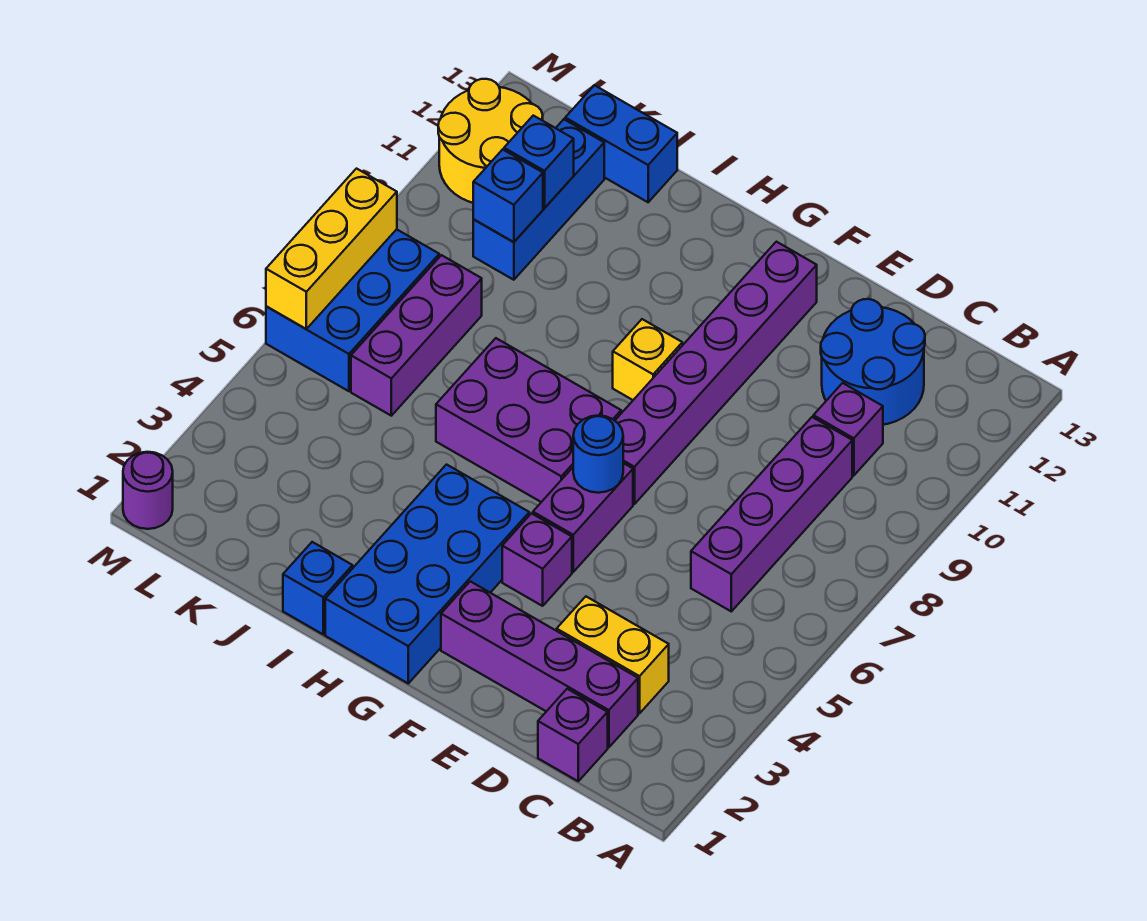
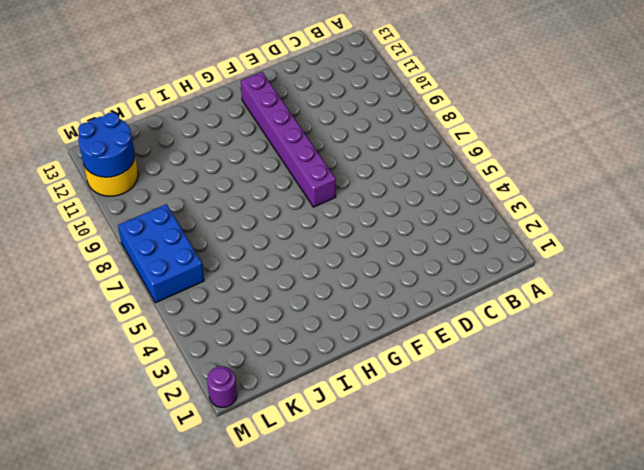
blue 2x2 round brick [78,112,135,177] -> blue 2x2 round brick moved to [821,299,925,425]
none -> purple 1x1 brick [538,689,608,781]
none -> purple 1x4 brick [441,581,638,747]
none -> yellow 1x2 brick [557,597,669,713]

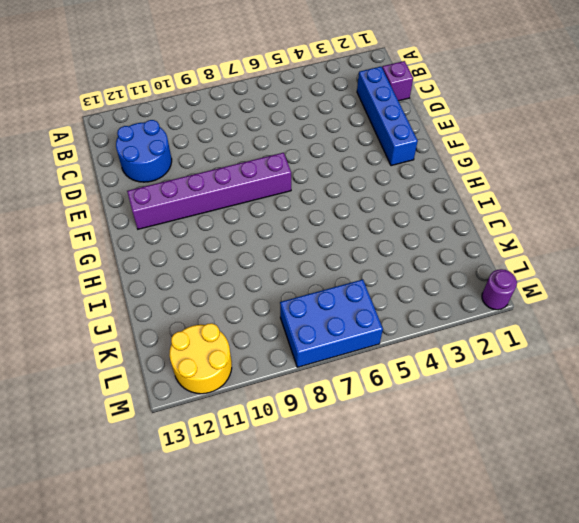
blue 1x4 brick [357,67,418,166] -> purple 1x4 brick [441,581,638,747]
none -> yellow 1x2 brick [557,597,669,713]
none -> purple 1x4 brick [691,417,852,611]
none -> purple 1x1 brick [813,383,883,476]

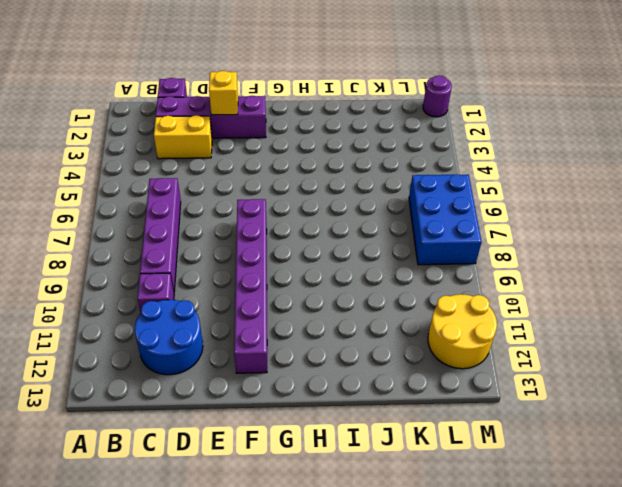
yellow 1x1 brick [209,71,238,115] -> yellow 1x1 brick moved to [613,319,682,400]
none -> purple 1x1 brick [502,514,572,606]
none -> purple 1x2 brick [533,463,633,572]
none -> blue 2x4 brick [325,465,529,683]

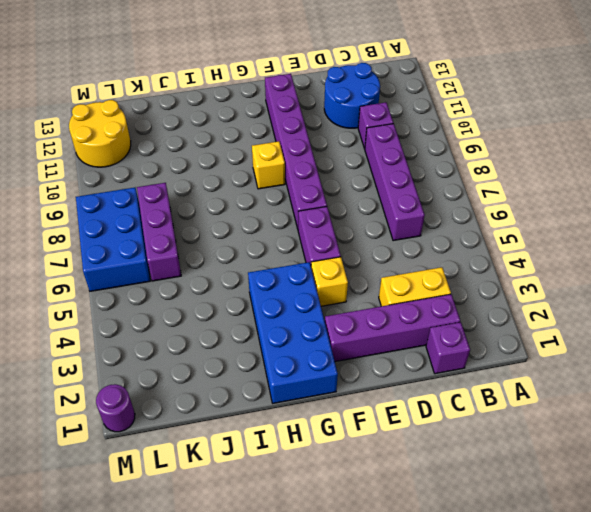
yellow 1x1 brick [311,257,348,306] -> purple 1x1 brick [502,514,572,606]
none -> purple 2x3 brick [436,338,621,502]
none -> blue 1x1 brick [283,542,353,634]
none -> blue 1x2 brick [565,85,677,202]

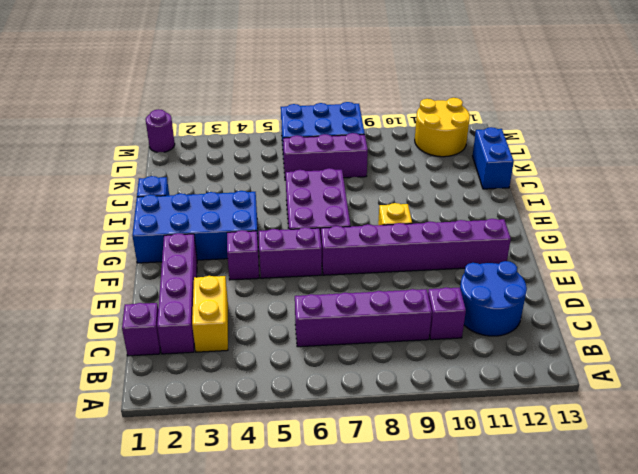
none -> blue 1x3 brick [473,119,604,280]
none -> blue 1x1 round brick [573,415,623,493]
none -> blue 1x1 brick [473,149,543,242]

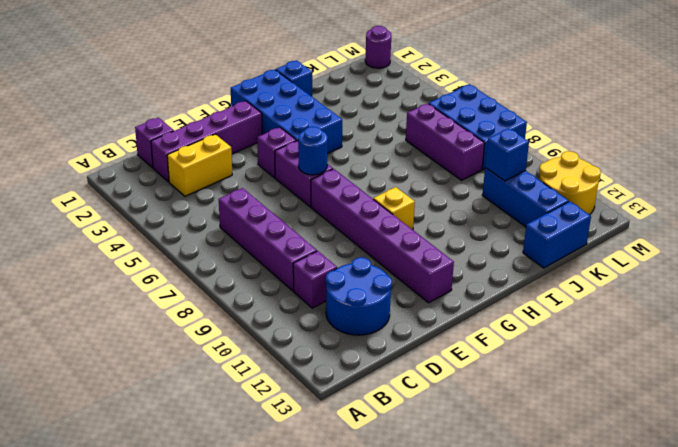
none -> purple 2x3 brick [436,338,621,502]
none -> blue 1x1 brick [504,116,574,208]
none -> yellow 1x3 brick [266,169,397,329]

